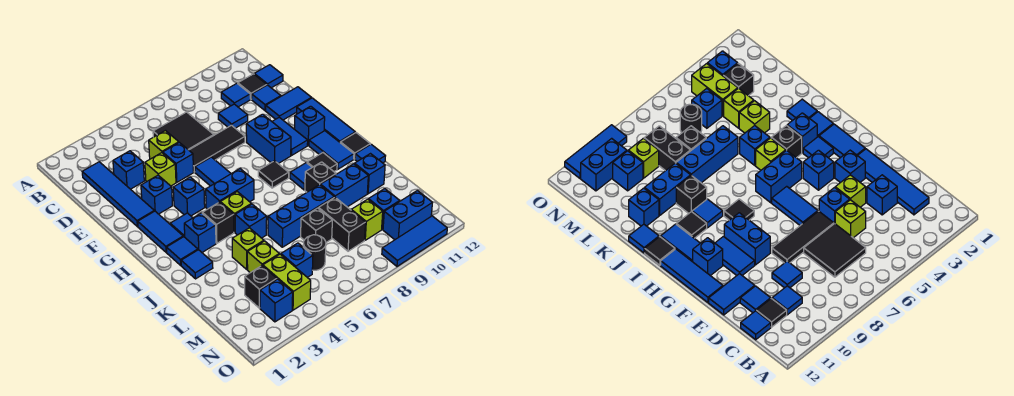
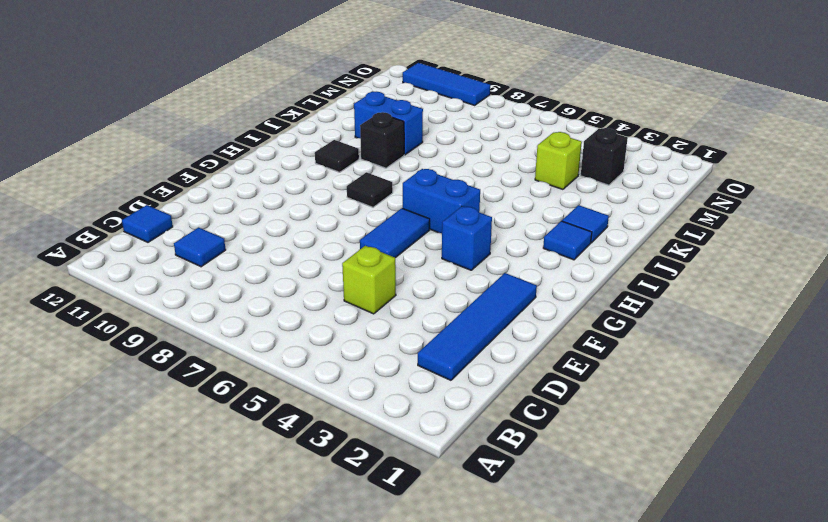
none -> black 2x2 tile [153,112,214,150]
none -> black 1x1 tile [238,74,266,99]
none -> blue 1x1 brick [113,151,144,189]
none -> blue 1x1 tile [218,104,248,128]

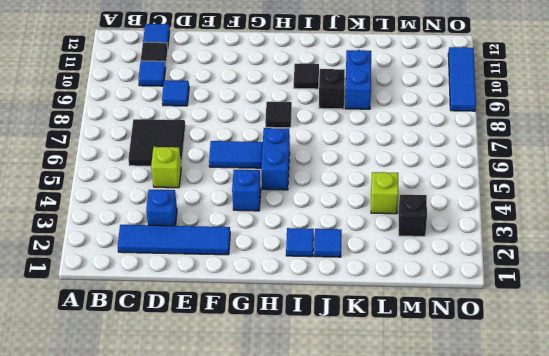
none -> blue 1x1 tile [252,85,281,111]
none -> lime 1x1 brick [145,153,176,186]
none -> blue 1x1 brick [163,143,194,182]
none -> black 1x3 tile [189,125,245,172]

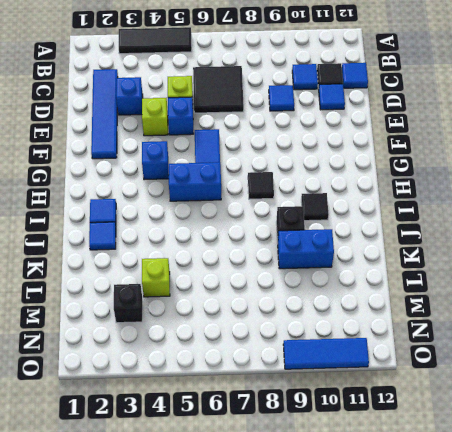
black 1x3 tile [119,27,192,54] -> black 1x3 tile moved to [189,125,245,172]
none -> blue 1x2 tile [266,87,311,120]
none -> blue 1x1 brick [141,175,172,214]
none -> blue 1x2 brick [246,114,291,164]
none -> blue 1x2 tile [272,117,308,155]

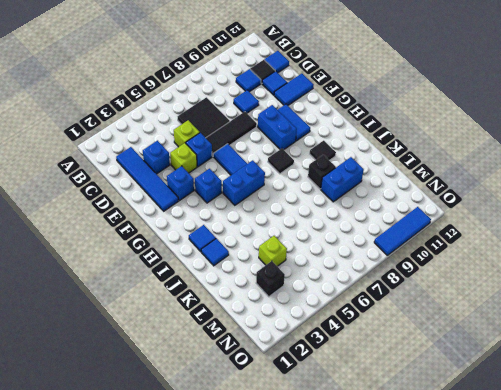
none -> blue 1x3 tile [297,98,355,142]
none -> blue 1x2 tile [138,211,183,252]
none -> blue 1x1 brick [294,106,325,145]
none -> blue 1x1 tile [170,213,193,237]

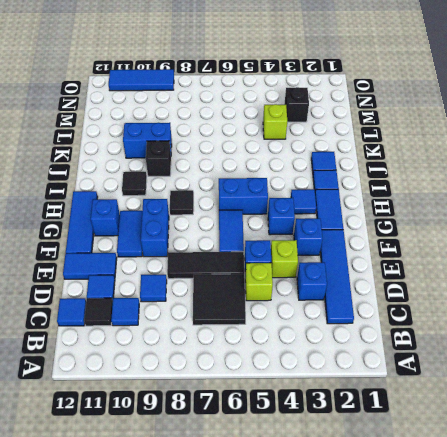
none -> blue 1x2 tile [309,131,354,169]
none -> blue 1x1 brick [184,213,216,252]
none -> black 1x1 brick [202,202,234,243]
none -> lime 1x1 brick [220,192,251,232]

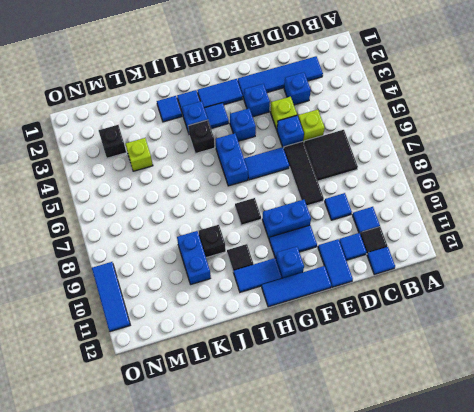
none -> lime 1x1 brick [220,192,251,232]
none -> blue 1x1 tile [290,163,312,190]
none -> black 1x1 tile [340,133,370,159]
none -> blue 1x1 brick [235,204,267,238]

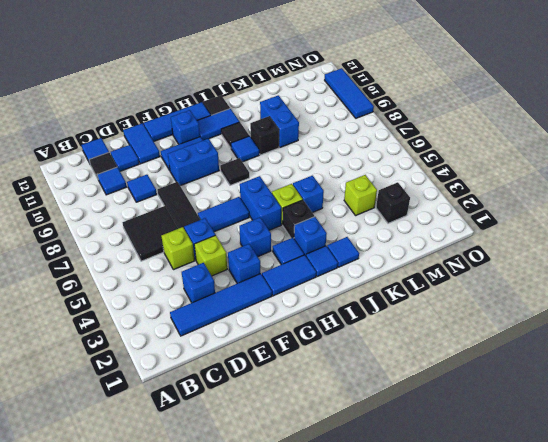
none -> blue 1x1 tile [355,144,385,163]
none -> lime 1x1 brick [232,228,264,269]
none -> blue 1x3 brick [268,185,334,247]
none -> blue 1x1 brick [355,154,385,194]

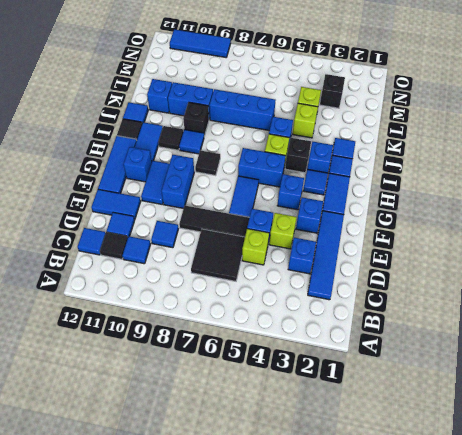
none -> black 1x1 brick [301,208,332,242]
none -> black 1x2 brick [319,197,366,251]
none -> lime 1x2 brick [263,254,311,310]
none -> blue 1x1 brick [281,243,313,278]

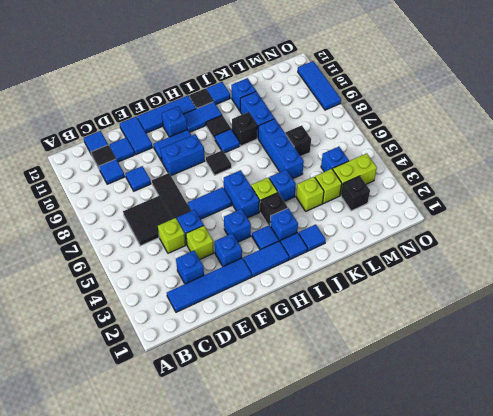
none -> black 1x2 brick [319,197,366,251]
none -> black 1x1 round brick [303,235,326,270]
none -> lime 1x1 brick [351,199,383,240]
none -> blue 1x1 brick [369,189,400,229]

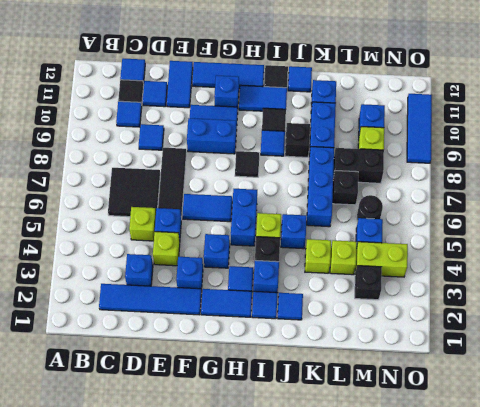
none -> blue 1x1 brick [260,279,293,322]
none -> blue 1x2 brick [383,190,432,240]

